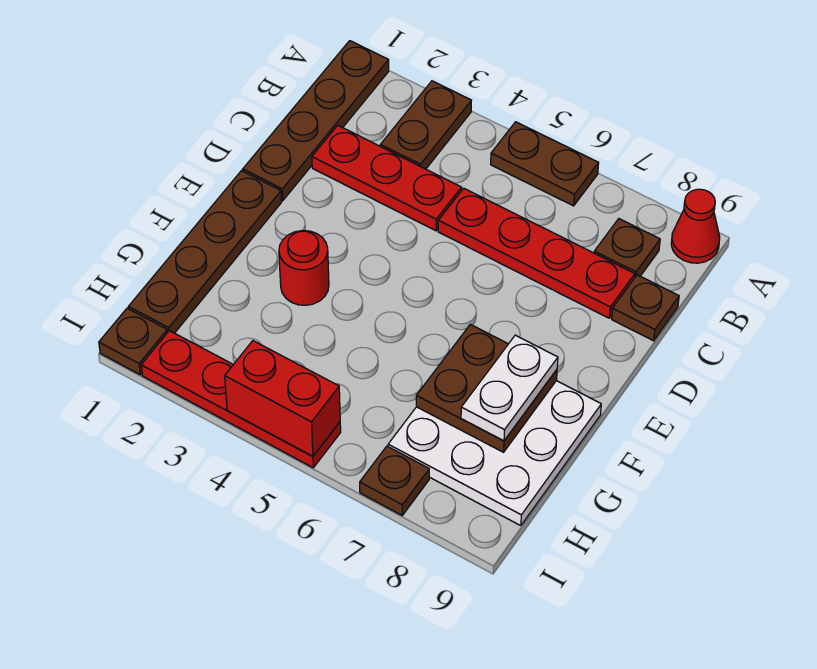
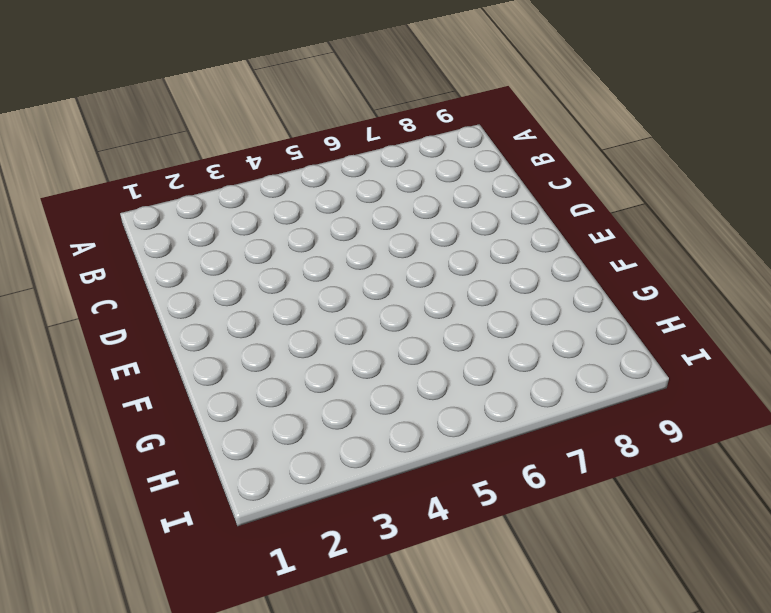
none -> brown 1x4 plate [243,41,389,201]
none -> brown 1x2 plate [381,81,471,169]
none -> brown 1x2 plate [491,122,599,206]

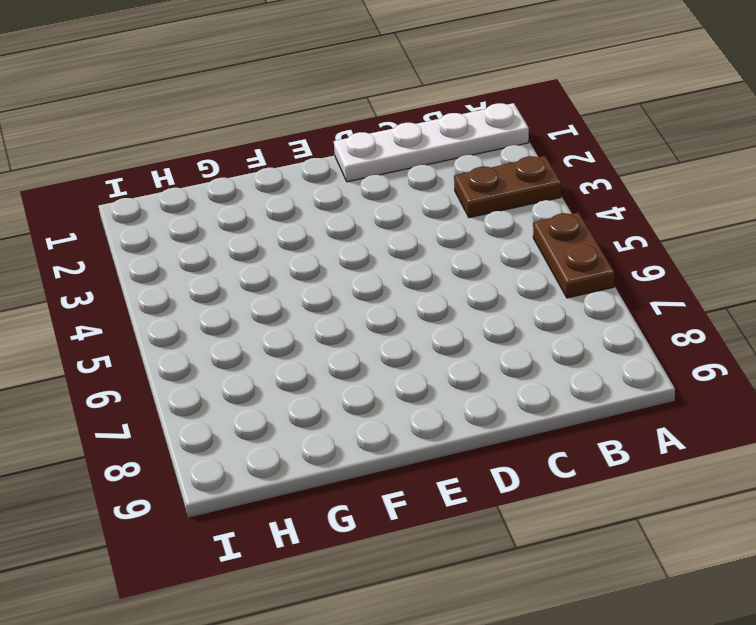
white 1x4 plate [334,103,529,182] -> brown 1x4 plate [243,41,389,201]
none -> red 1x1 cone [671,189,720,263]
none -> brown 1x1 plate [594,219,660,277]
none -> red 1x3 plate [312,125,462,231]

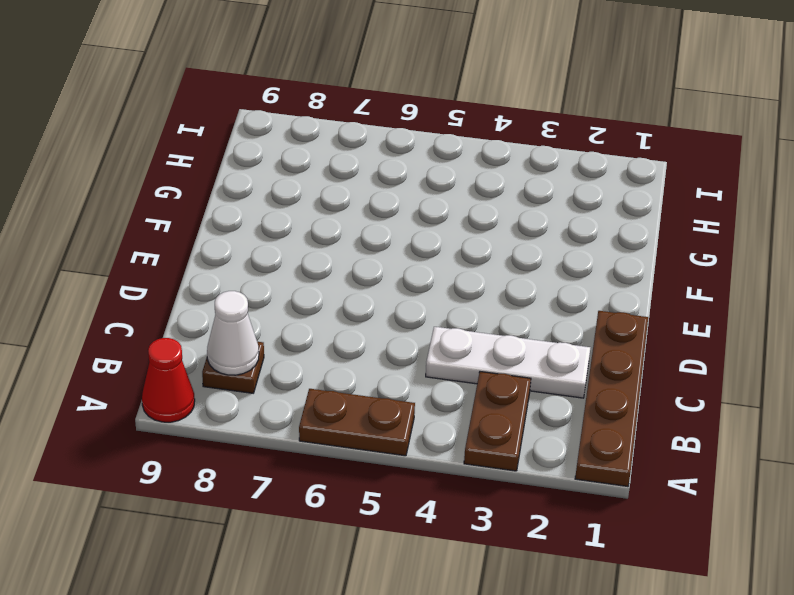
white 1x1 cone [207,291,259,375] -> none
white 1x3 plate [426,327,590,398] -> red 1x3 plate [312,125,462,231]
none -> red 1x4 plate [438,188,635,318]
none -> brown 1x1 plate [612,275,679,341]
none -> brown 1x4 plate [129,171,282,333]

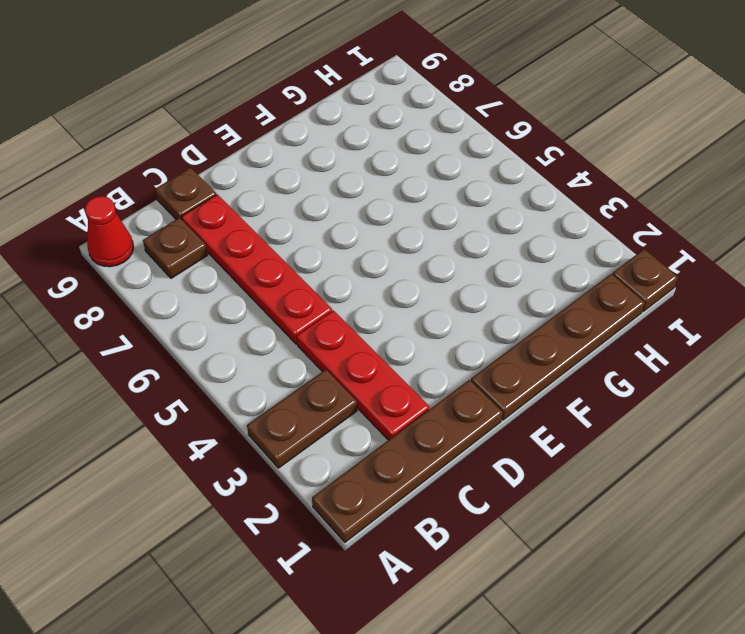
none -> brown 1x2 plate [491,122,599,206]
none -> red 1x1 round brick [279,231,329,305]
none -> white 3x3 plate [388,381,601,526]

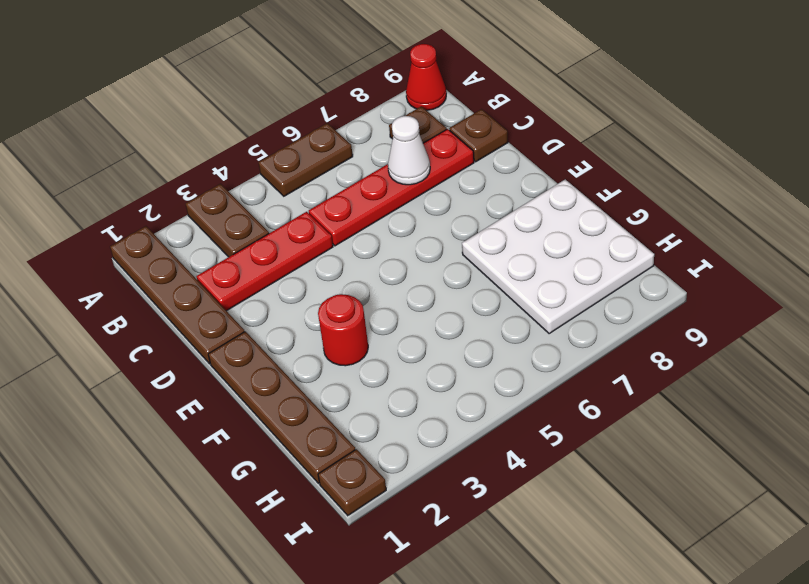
white 1x1 cone [388,116,430,185] -> none
none -> red 1x4 plate [141,331,341,468]
none -> brown 1x1 plate [360,446,429,515]
none -> brown 2x2 plate [416,324,557,452]

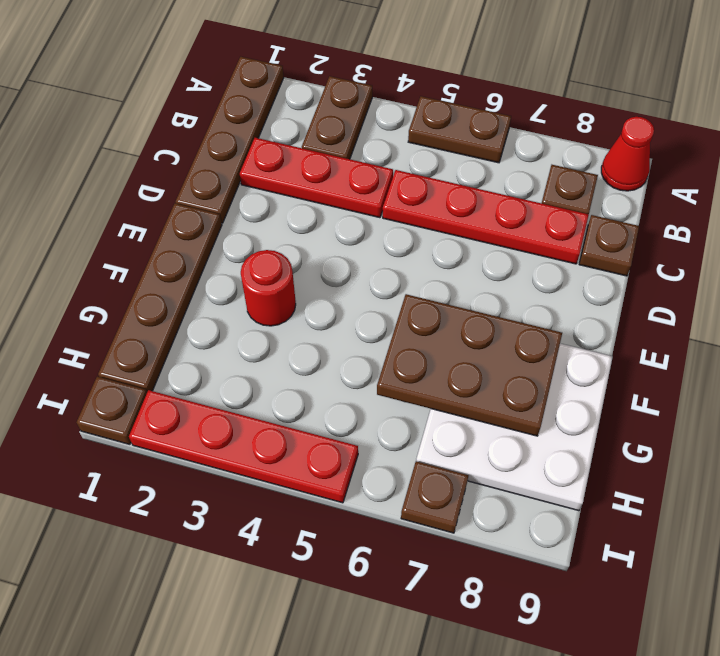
brown 2x3 plate [377,294,562,436] -> brown 2x2 plate [416,324,557,452]
none -> red 1x2 brick [225,341,340,456]
none -> white 1x2 plate [461,335,558,441]

